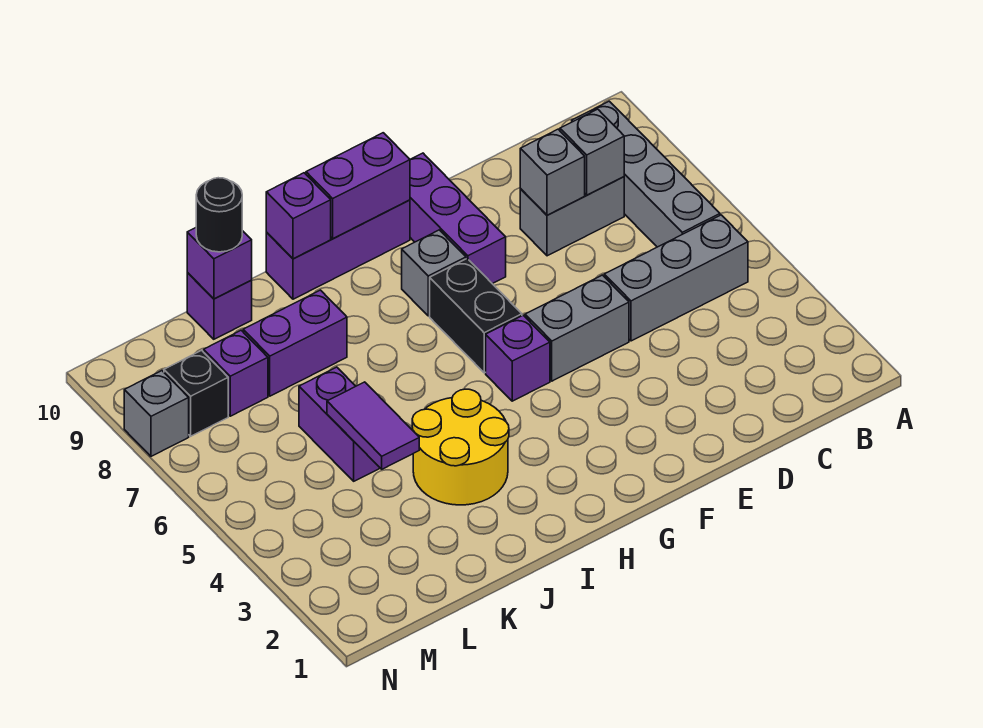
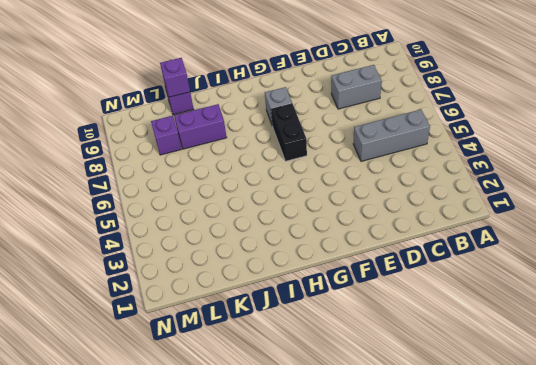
none -> grey 1x4 brick [572,101,720,247]
none -> grey 1x2 brick [525,275,629,381]
none -> purple 1x3 brick [410,153,506,284]

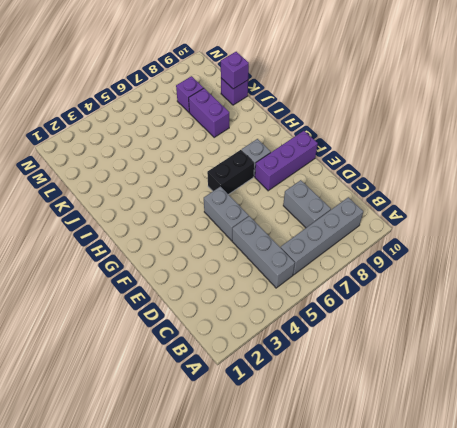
none -> purple 1x1 brick [486,315,550,401]
none -> purple 1x3 brick [266,200,410,299]
none -> yellow 2x2 round brick [412,389,509,505]

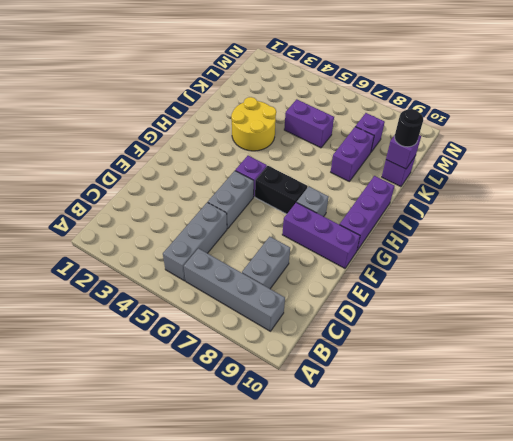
none -> black 1x1 brick [164,350,228,436]
none -> grey 1x1 brick [124,371,189,456]
none -> grey 1x1 brick [560,109,624,195]

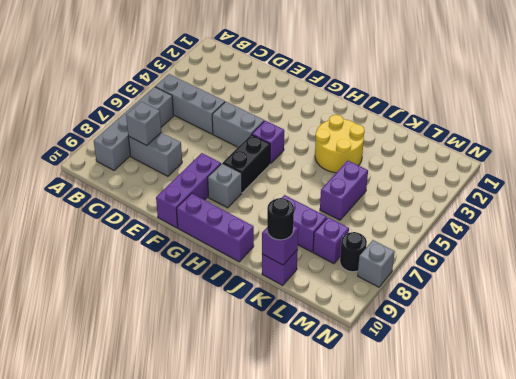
black 1x1 round brick [340,232,367,272] -> black 1x1 brick [164,350,228,436]
none -> grey 1x1 brick [520,129,585,215]
none -> purple 1x2 brick [306,133,410,238]
none -> purple 1x1 brick [266,173,331,259]

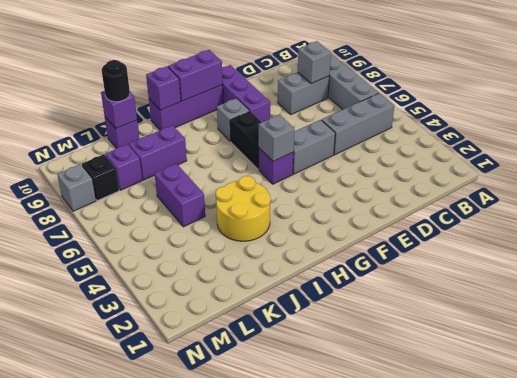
grey 1x1 brick [259,115,294,161] -> grey 1x1 brick moved to [520,129,585,215]
none -> purple 1x2 tile [327,382,419,469]

